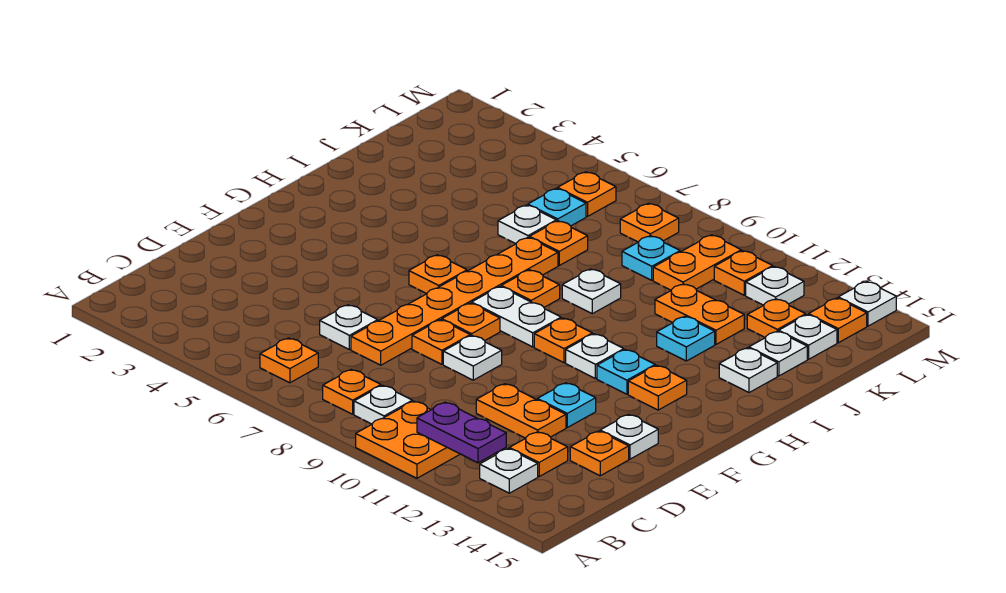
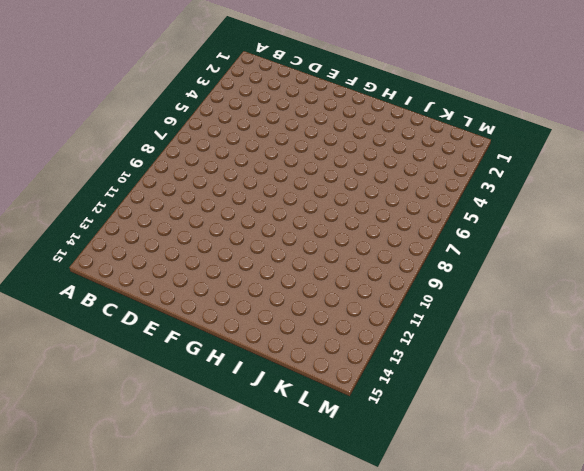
none -> orange 2x2 plate [356,401,460,478]
none -> orange 1x1 plate [260,338,318,383]
none -> orange 1x1 plate [323,370,381,414]
none -> white 1x1 plate [354,385,412,424]

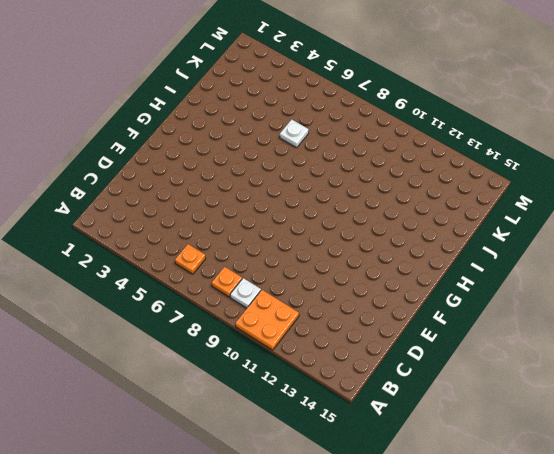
none -> white 1x1 plate [480,449,538,493]
none -> orange 1x1 plate [509,432,568,476]
none -> white 1x1 plate [320,305,378,349]
none -> orange 1x6 plate [351,237,558,365]

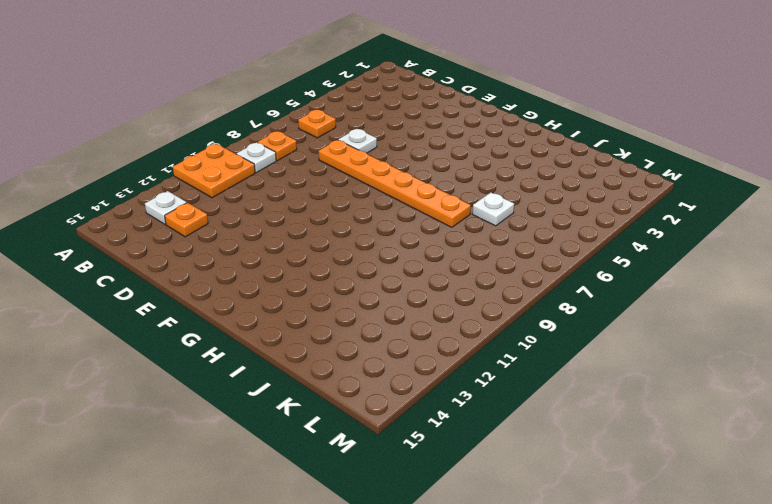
none -> orange 1x2 plate [476,384,566,438]
none -> orange 1x1 plate [570,431,629,476]
none -> orange 1x1 plate [412,320,470,364]
none -> white 1x1 plate [443,335,502,380]

